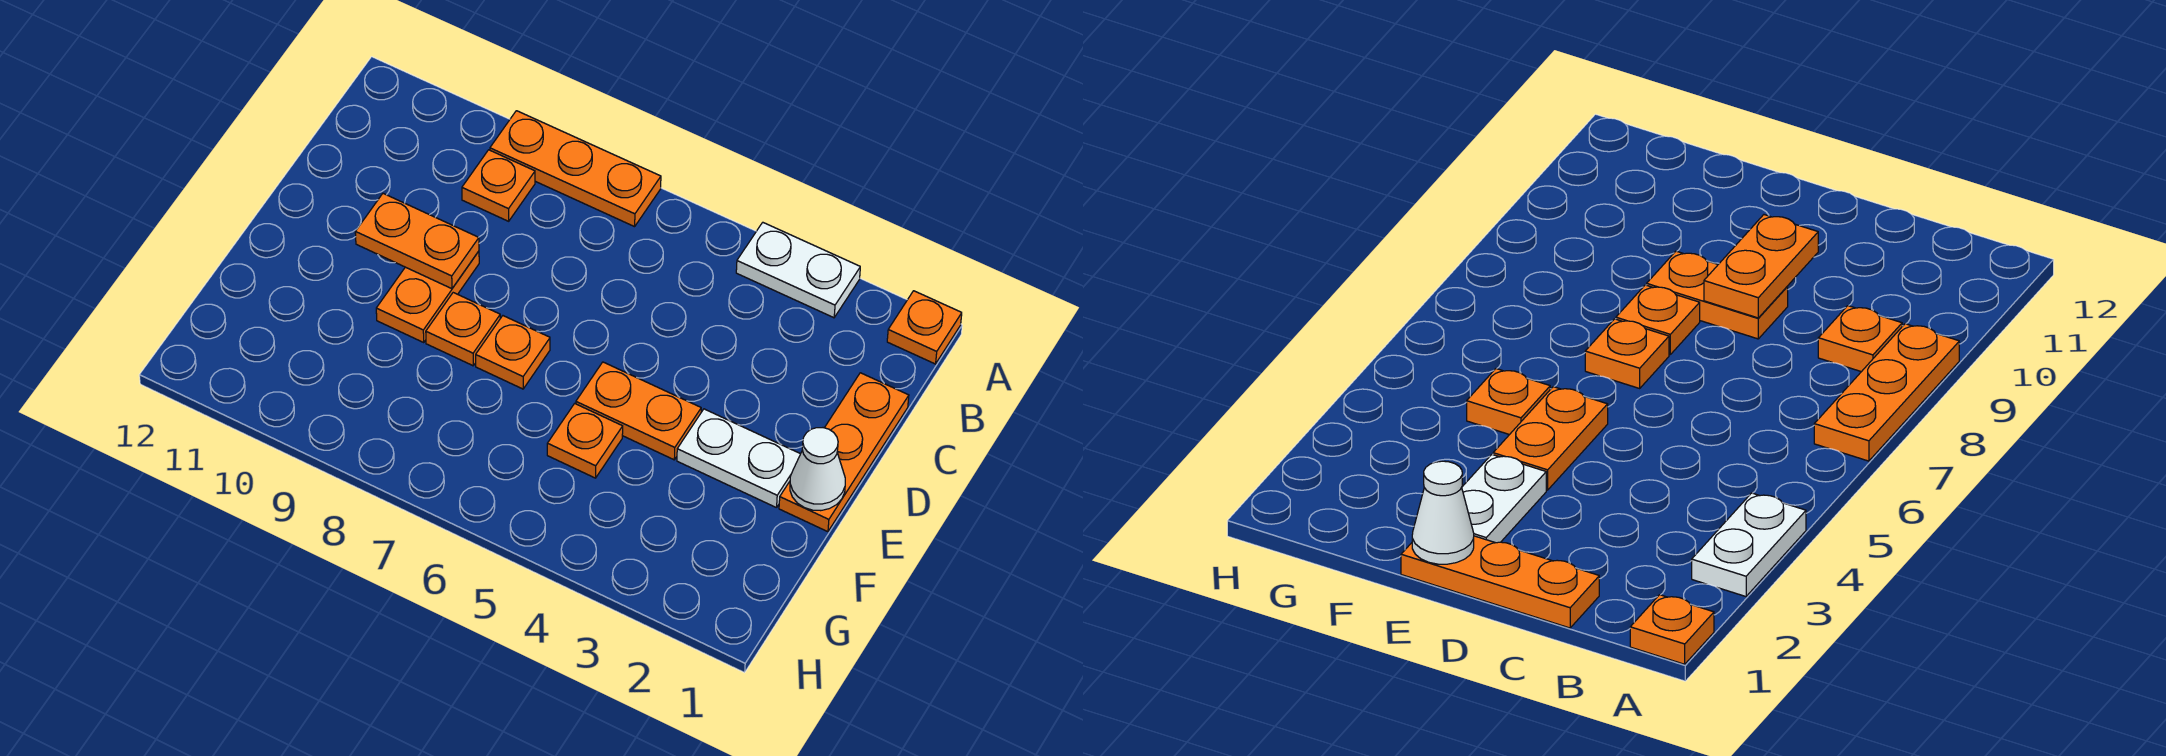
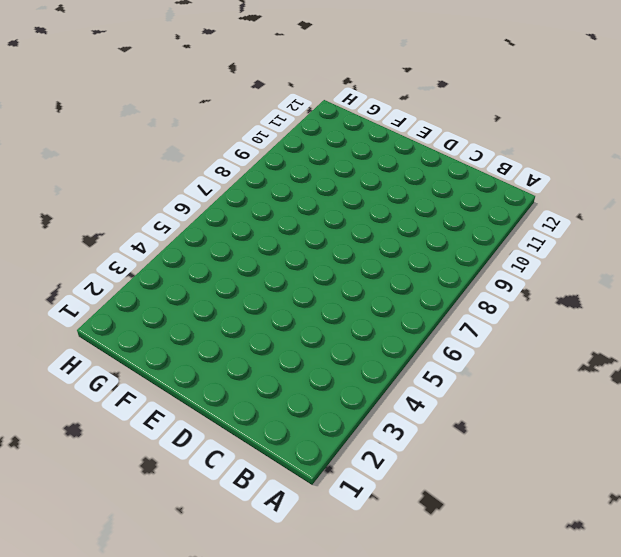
none -> orange 1x1 plate [887,291,962,364]
none -> white 1x2 plate [736,223,860,318]
none -> orange 1x3 plate [490,111,661,227]

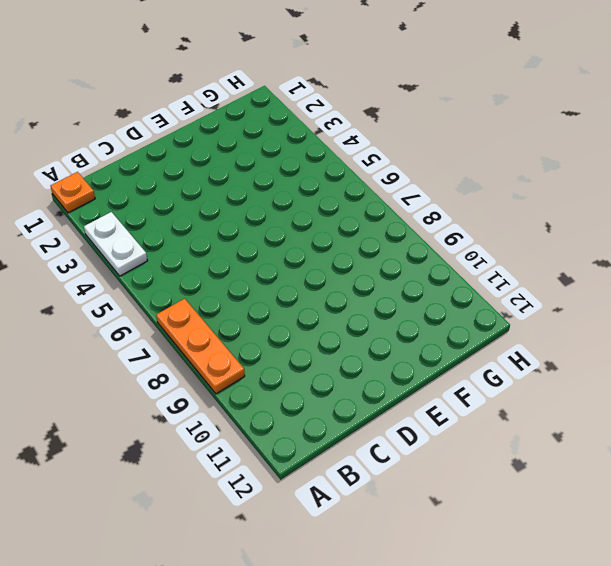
none -> orange 1x1 plate [462,150,535,221]
none -> orange 1x3 plate [779,373,909,532]
none -> orange 1x2 plate [376,251,479,342]

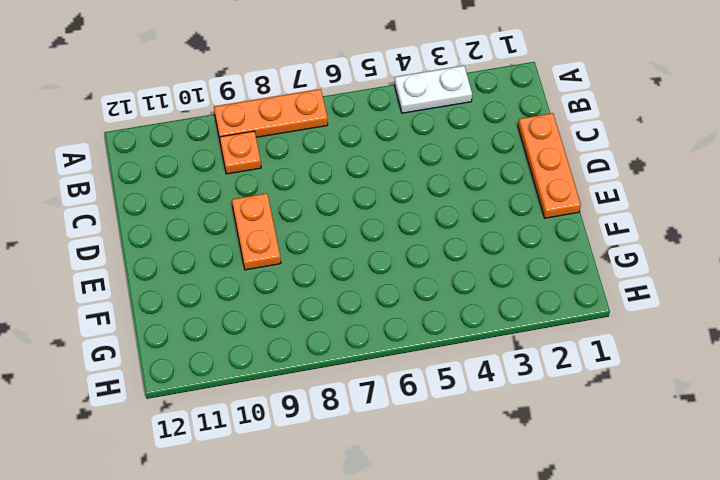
none -> orange 1x1 plate [887,291,962,364]
none -> white 1x2 plate [677,409,800,508]
none -> orange 1x2 plate [576,362,701,460]

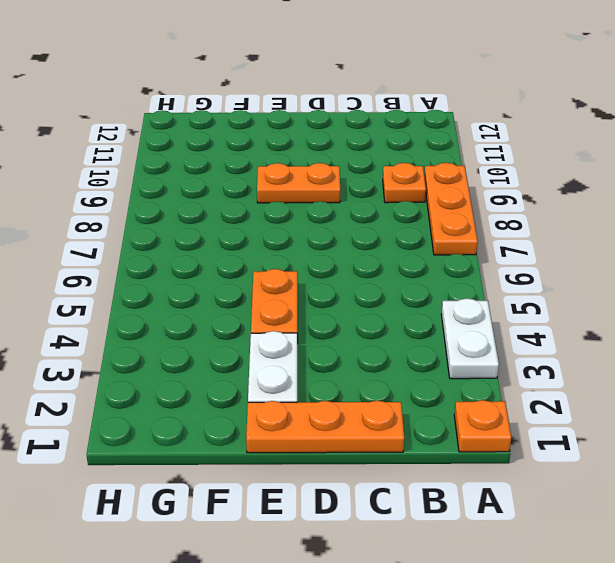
none -> orange 1x1 plate [476,316,550,389]
none -> orange 1x1 plate [426,293,500,366]
none -> orange 1x1 plate [547,404,623,478]

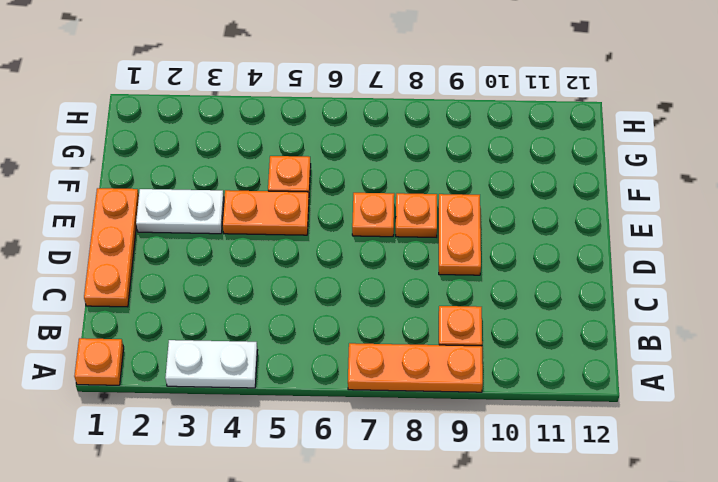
none -> orange 1x2 plate [355,194,479,289]
none -> white 1x1 cone [790,428,845,511]

